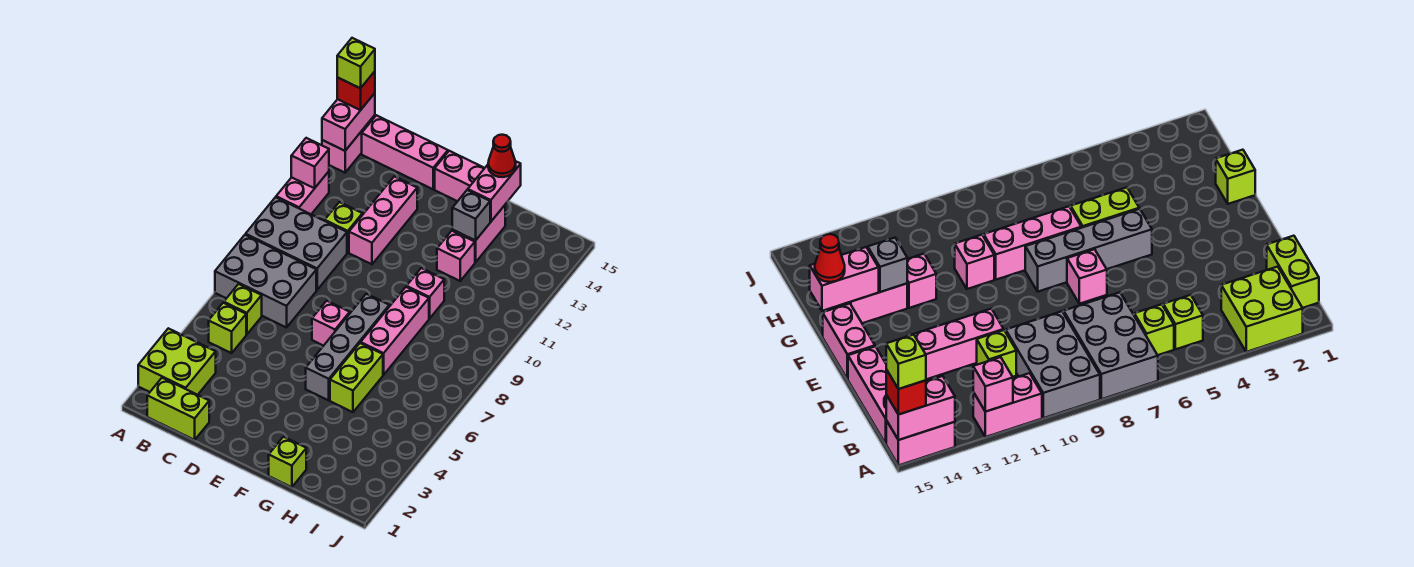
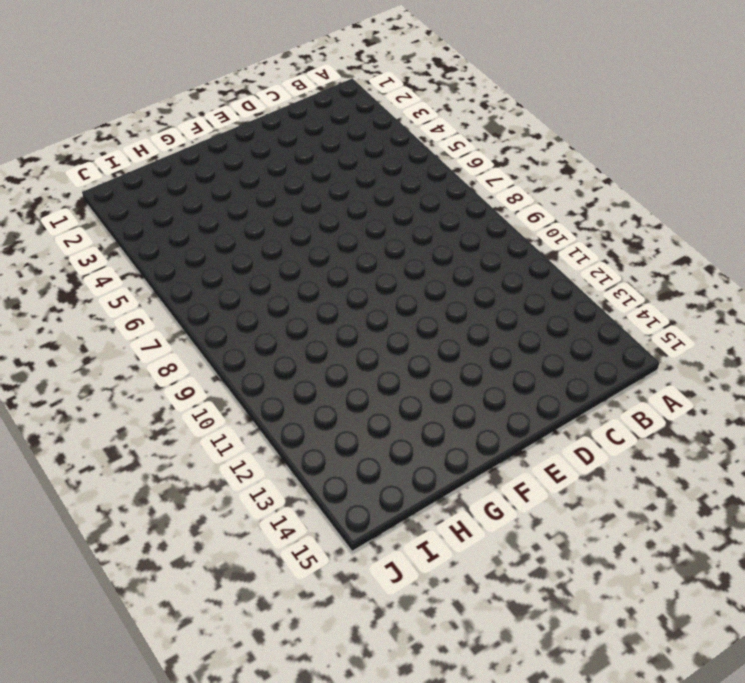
none -> lime 2x2 brick [138,328,216,395]
none -> grey 2x3 brick [215,235,316,328]
none -> grey 2x3 brick [246,197,347,290]

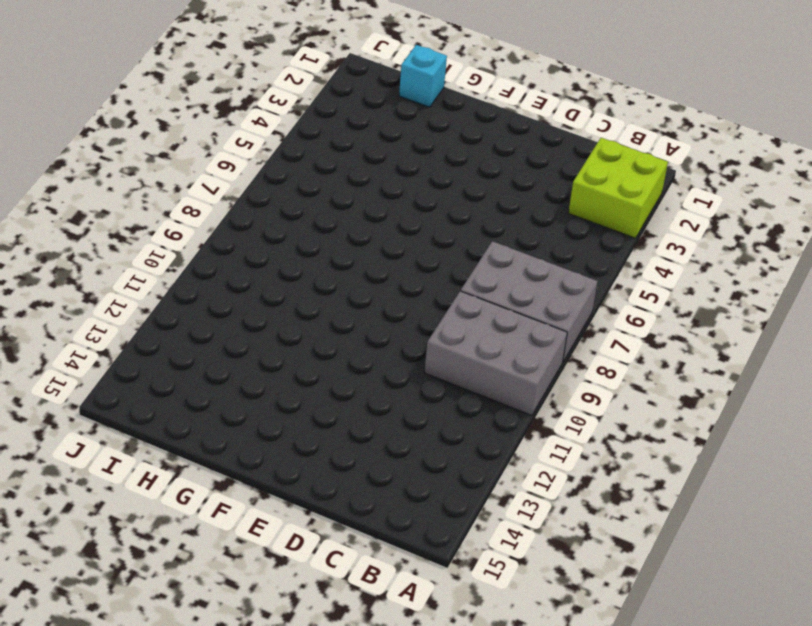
cyan 1x1 brick [399,45,447,107] -> none
none -> pink 1x2 brick [276,172,329,214]
none -> pink 1x2 brick [322,115,375,173]
none -> lime 1x2 brick [147,378,209,440]

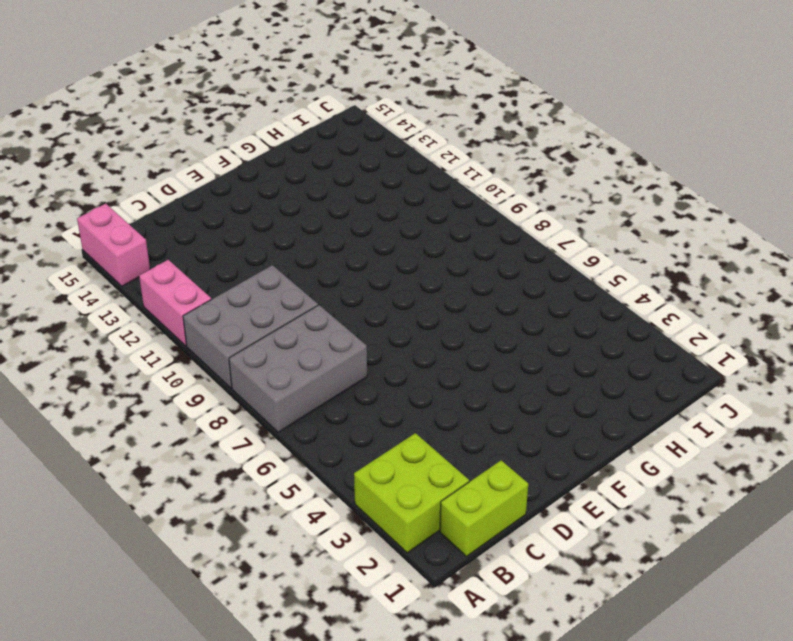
none -> lime 1x1 brick [209,303,246,353]
none -> lime 1x1 brick [224,284,262,334]
none -> pink 1x3 brick [362,115,448,189]

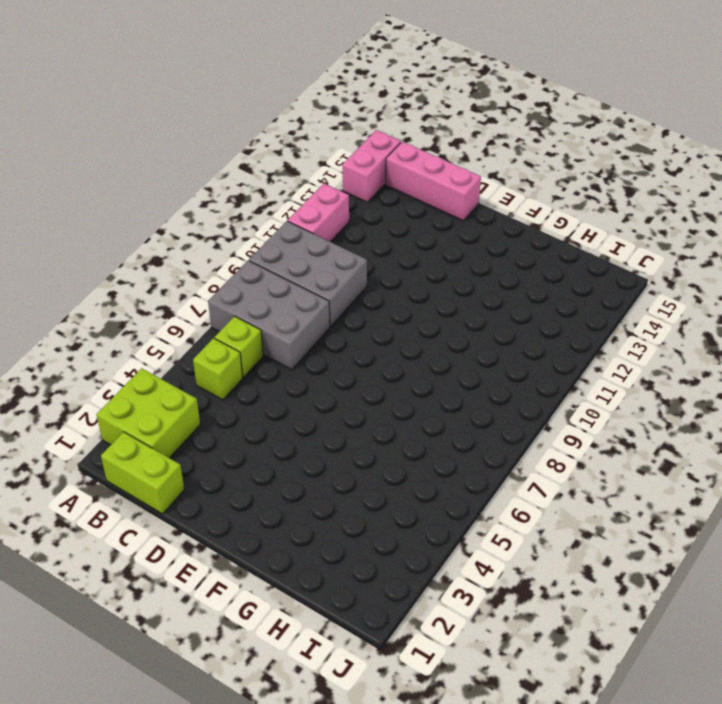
none -> lime 1x1 brick [325,202,362,253]
none -> pink 1x3 brick [349,176,417,264]
none -> pink 1x1 brick [312,301,350,346]

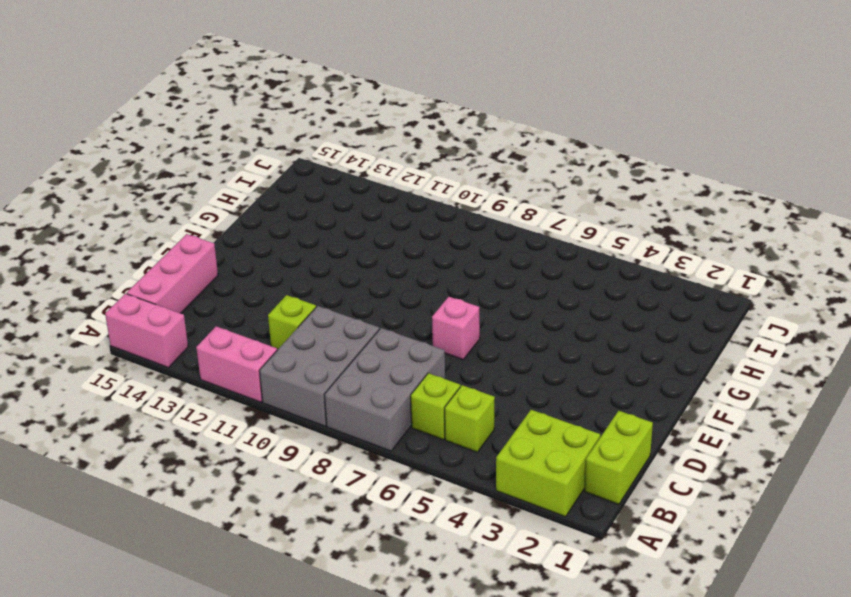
none -> pink 1x3 brick [349,176,417,264]
none -> pink 1x2 brick [435,151,484,201]
none -> grey 1x4 brick [306,294,389,400]

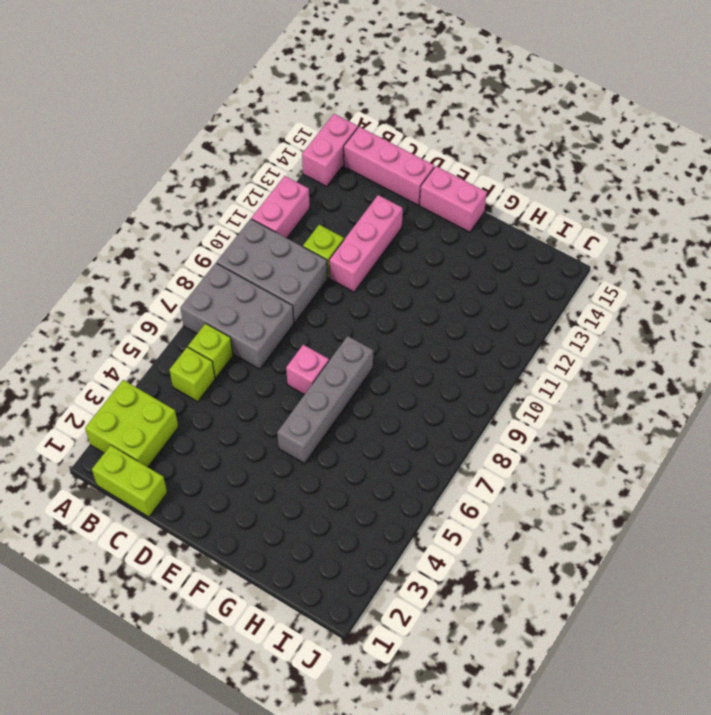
none -> lime 1x1 brick [269,437,306,487]
none -> lime 1x2 brick [330,343,383,412]
none -> pink 1x3 brick [361,287,429,375]

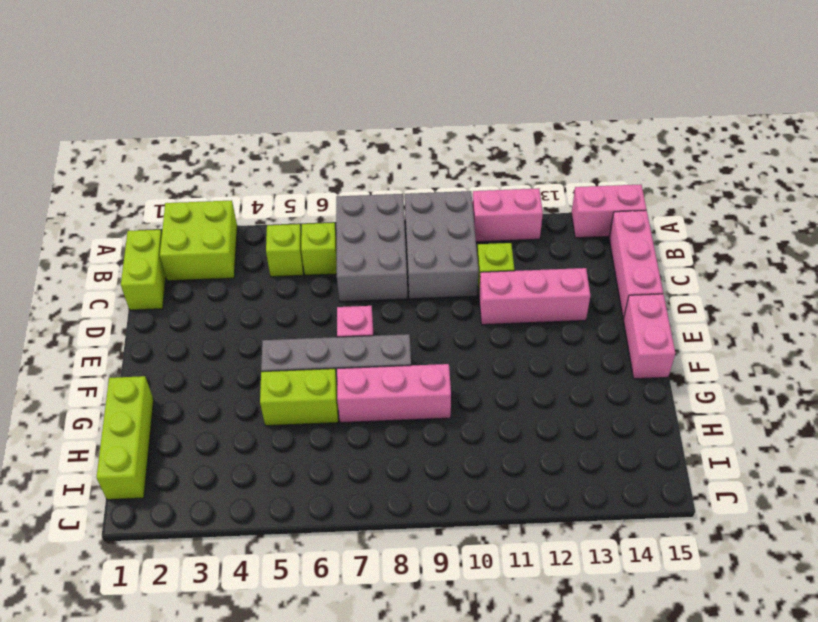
lime 1x3 brick [96,376,154,500] -> lime 1x1 brick [269,437,306,487]
none -> pink 1x1 brick [407,268,444,319]
none -> pink 1x1 brick [437,231,475,281]
none -> pink 1x2 brick [452,205,505,262]

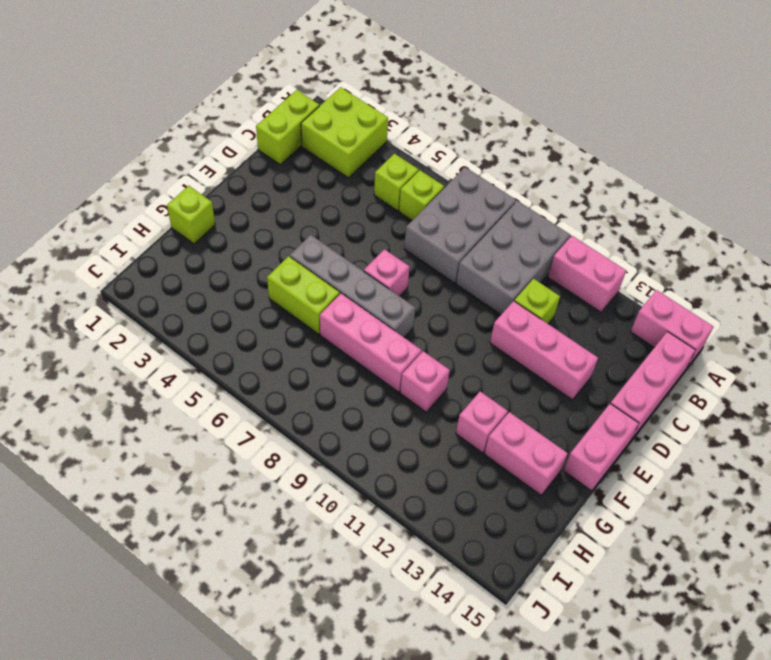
none -> pink 1x1 brick [291,138,329,188]
none -> pink 1x2 brick [322,93,375,151]
none -> grey 1x1 brick [452,190,490,241]

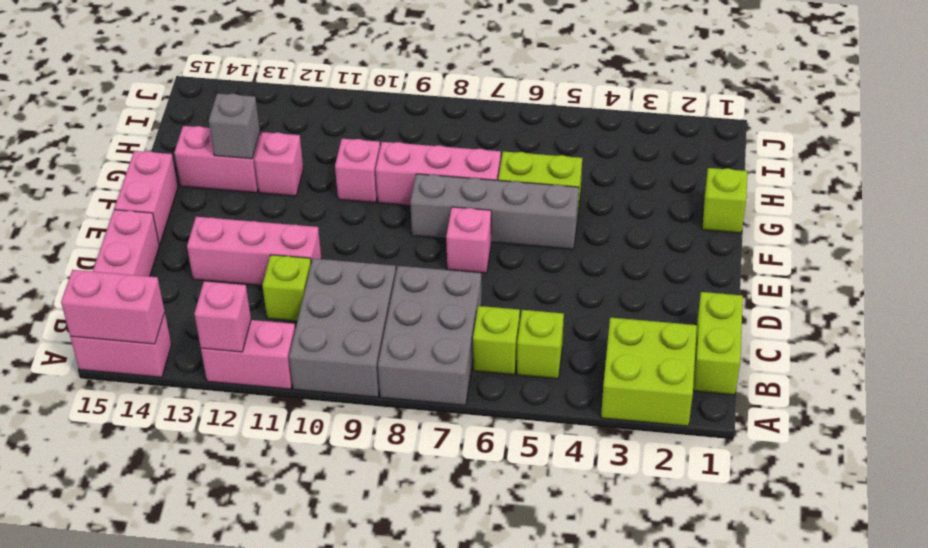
none -> pink 1x2 brick [468,161,521,222]
none -> red 1x1 brick [337,71,375,110]
none -> red 1x1 cone [488,135,516,177]

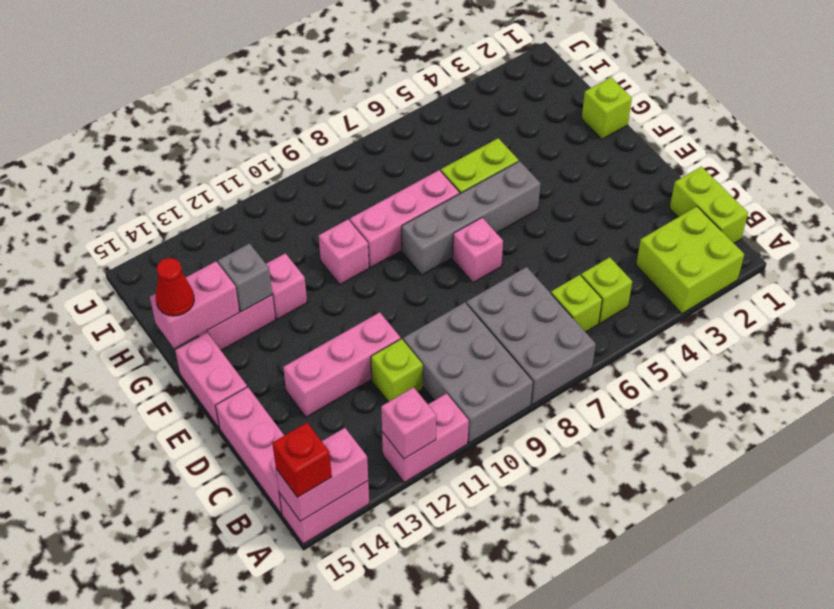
none -> lime 1x1 brick [337,38,375,88]

